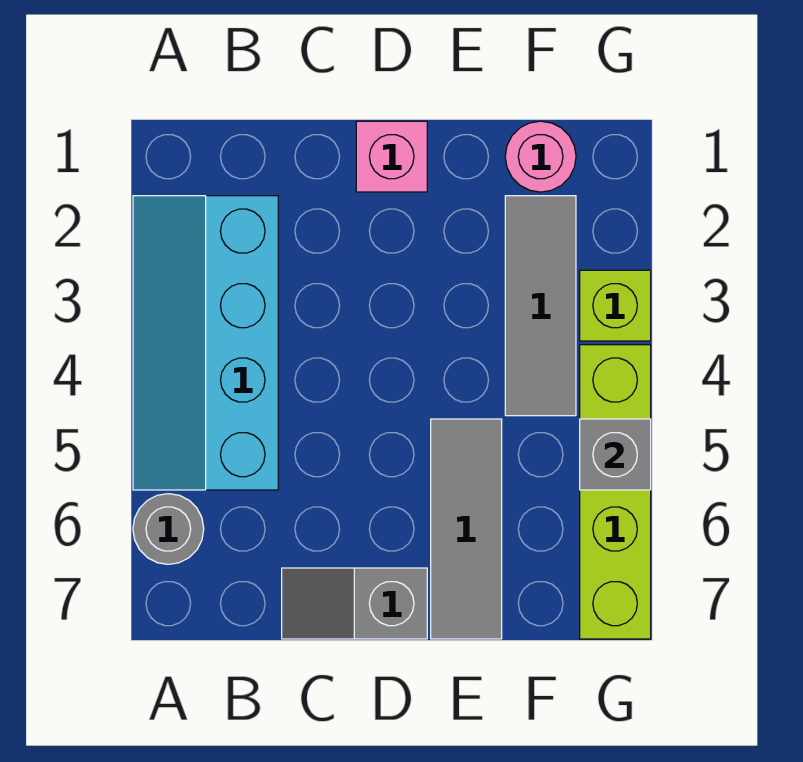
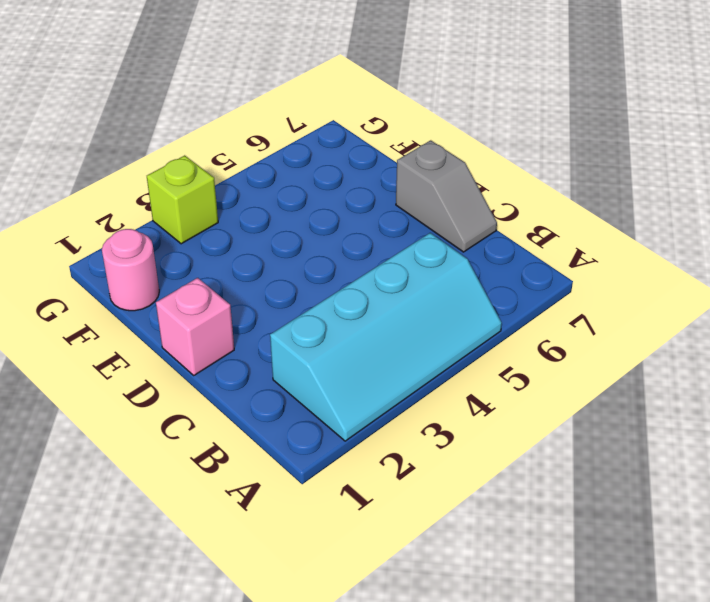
none -> grey 1x1 round brick [133,494,204,564]
none -> grey 1x3 tile [431,419,502,639]

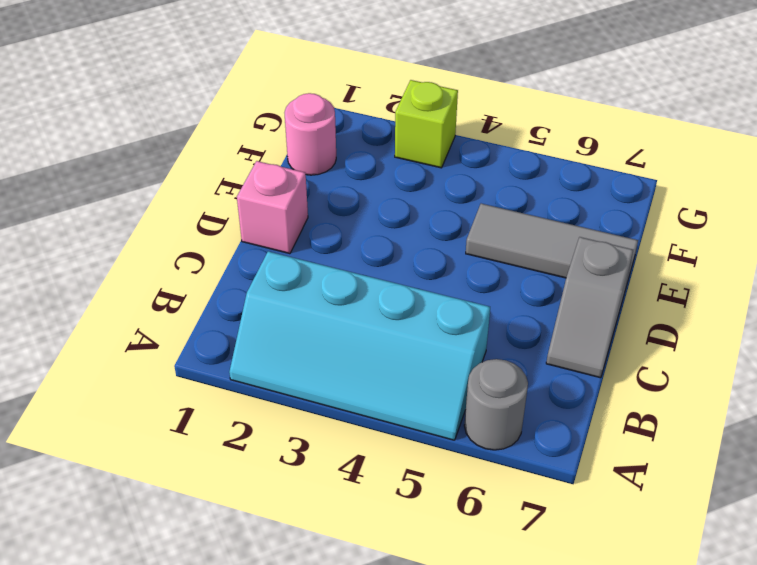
none -> grey 1x3 tile [505,196,576,416]
none -> lime 1x4 brick [580,345,651,639]

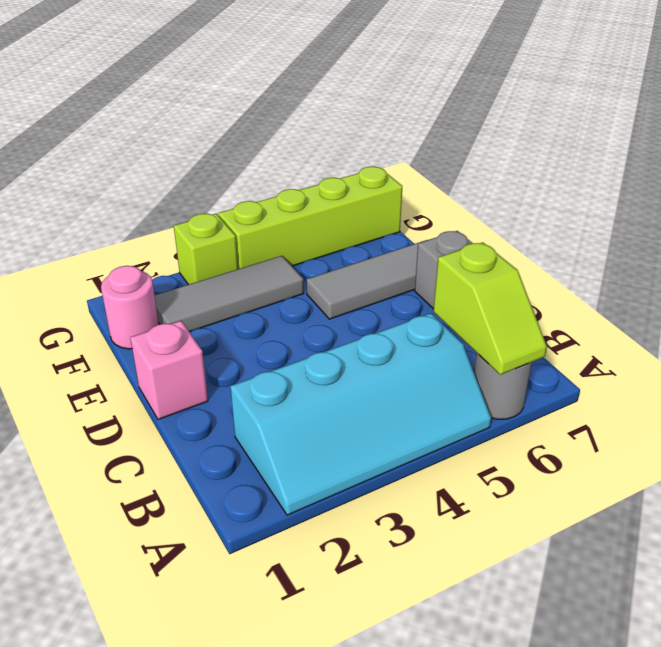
lime 1x2 slope [433,242,547,375] -> none
none -> grey 1x1 brick [580,419,651,490]

